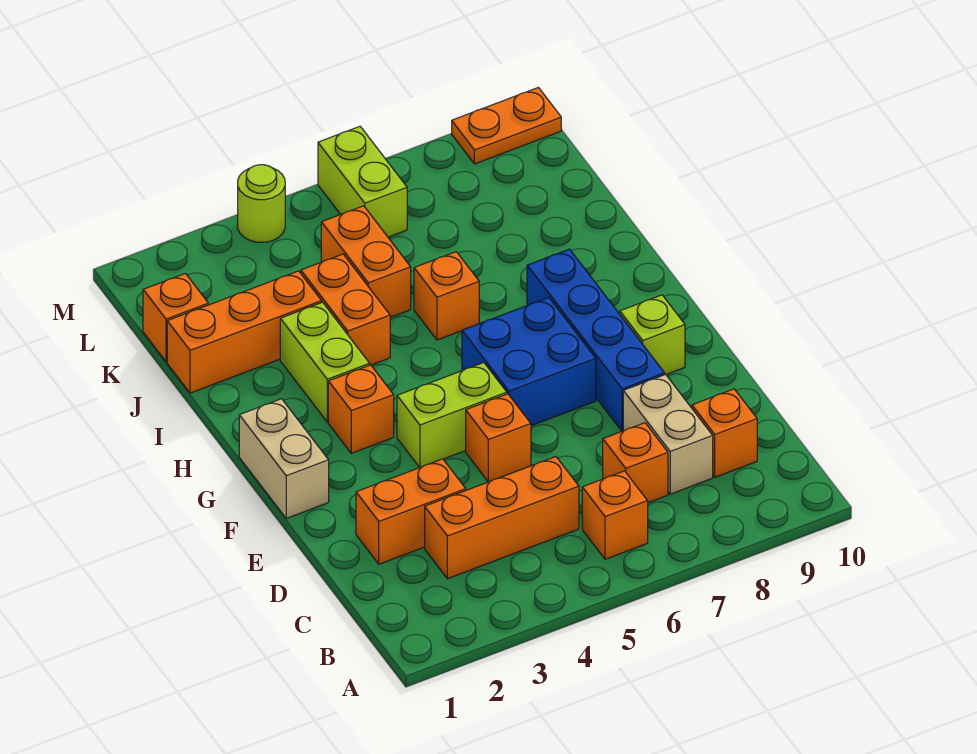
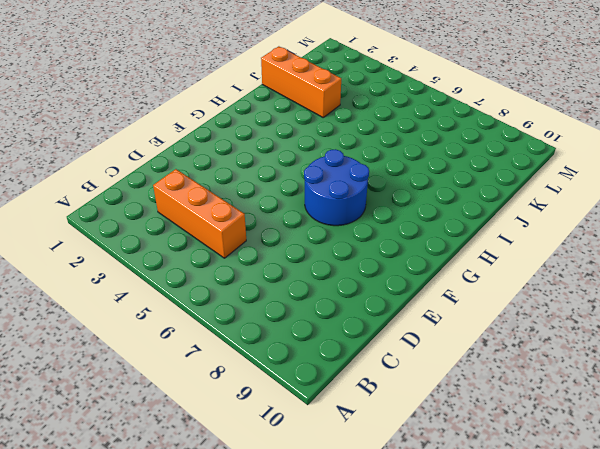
blue 2x2 round brick [304,149,369,226] -> blue 2x2 brick [462,297,596,426]
none -> orange 1x1 brick [582,471,648,559]
none -> orange 1x1 brick [603,423,668,503]
none -> tan 1x2 brick [623,375,713,494]

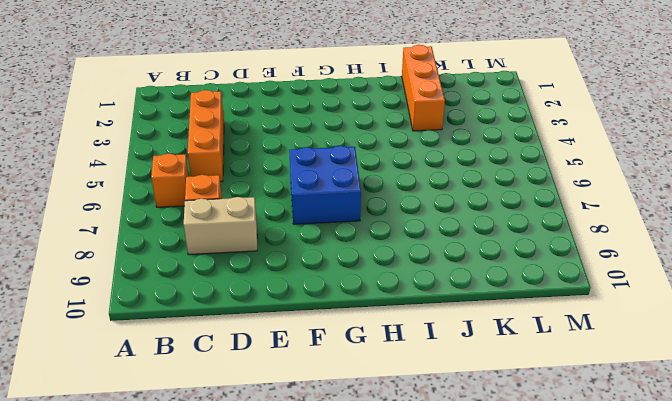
none -> orange 1x1 brick [692,389,757,477]
none -> orange 1x2 brick [356,459,466,564]
none -> orange 1x1 brick [466,394,531,482]

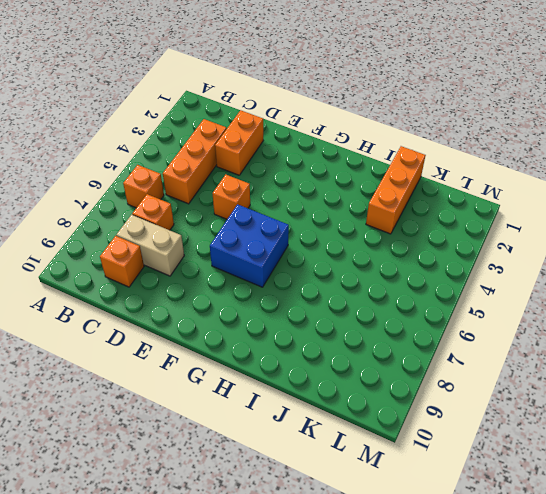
none -> blue 1x4 brick [527,249,665,431]
none -> tan 1x2 brick [239,399,329,518]
none -> lime 1x2 brick [397,363,507,468]

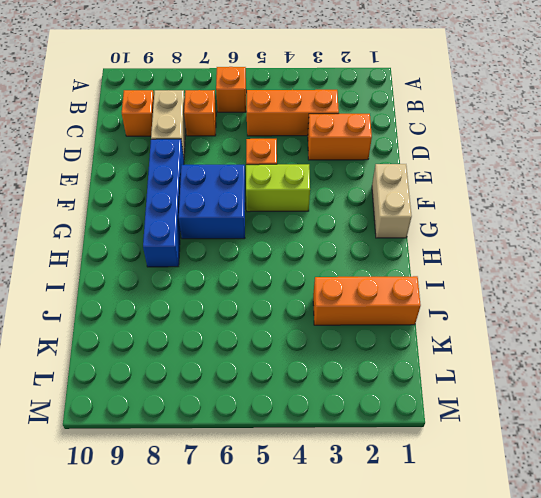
none -> lime 1x1 brick [620,295,685,375]
none -> orange 1x1 brick [328,365,394,453]
none -> lime 1x2 brick [280,302,370,422]

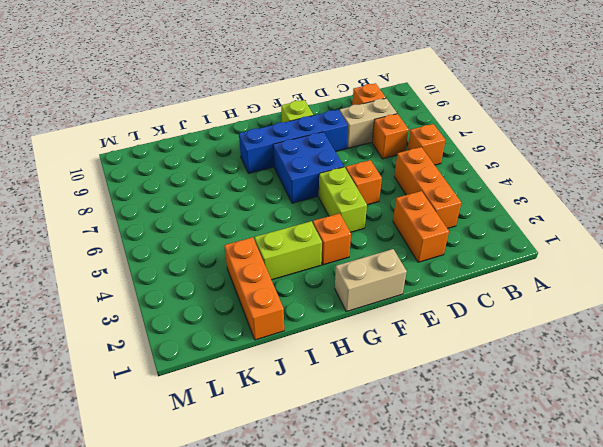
none -> orange 1x2 brick [301,254,390,365]
none -> orange 1x1 brick [414,252,479,340]
none -> orange 1x2 brick [321,206,411,317]

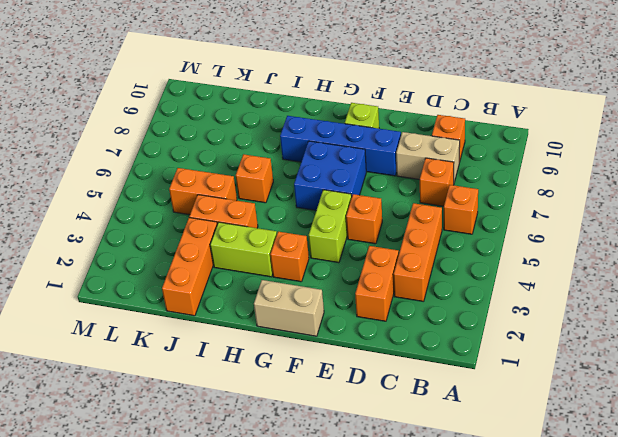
none -> orange 1x1 brick [143,273,208,362]
none -> lime 1x2 brick [318,126,407,237]
none -> lime 1x1 round brick [238,165,285,242]

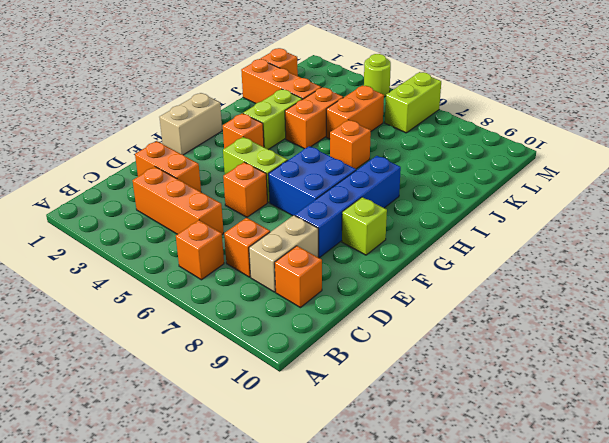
none -> orange 1x2 plate [452,88,561,164]

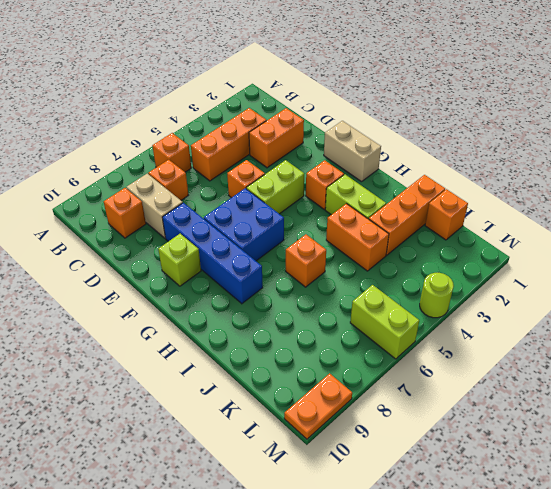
none -> orange 1x2 brick [321,206,411,317]

